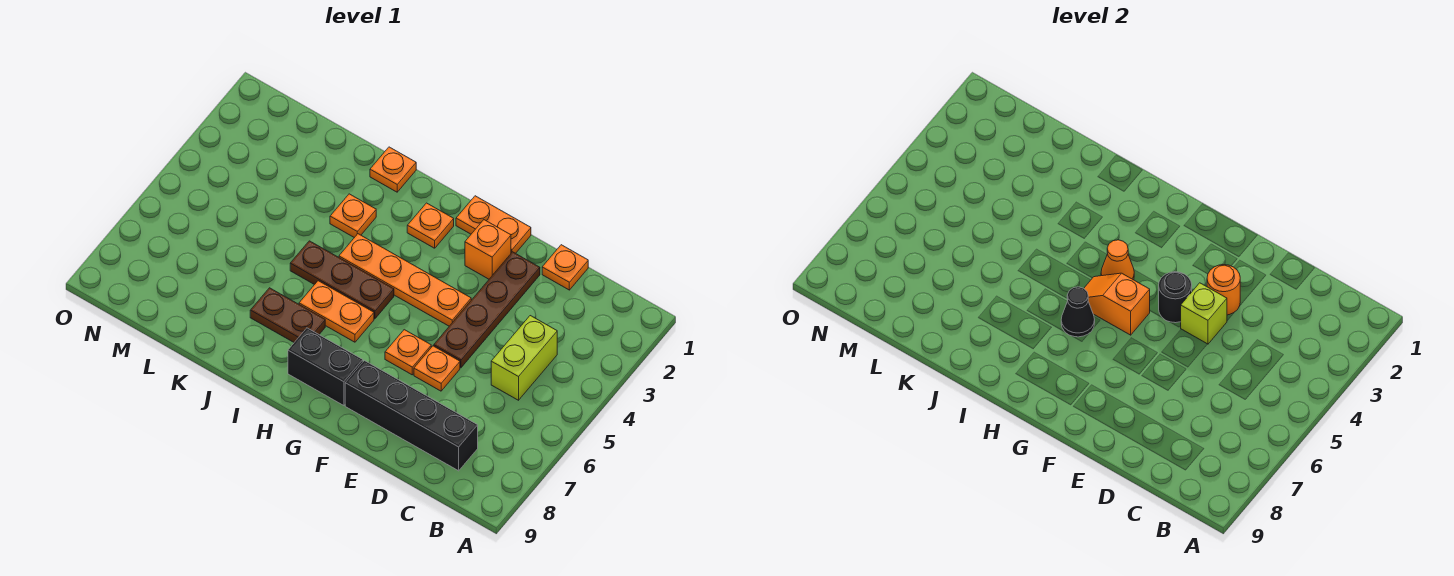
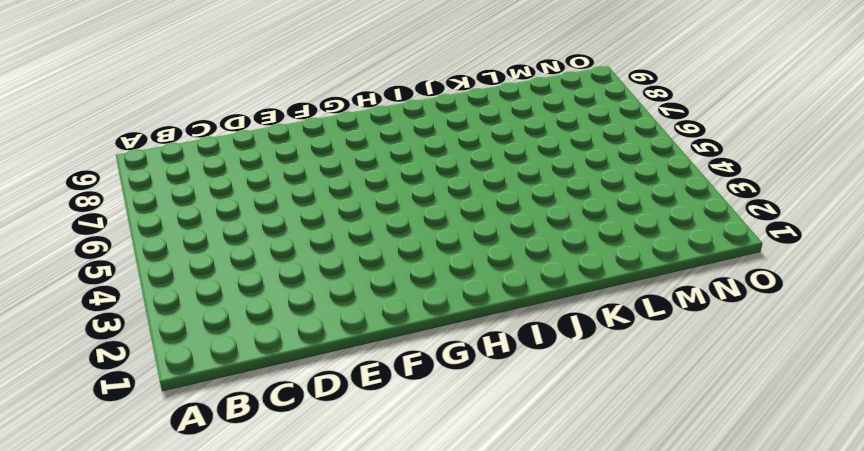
none -> lime 1x2 brick [491,316,557,400]
none -> black 1x4 brick [345,360,478,471]
none -> orange 1x1 plate [542,245,588,290]

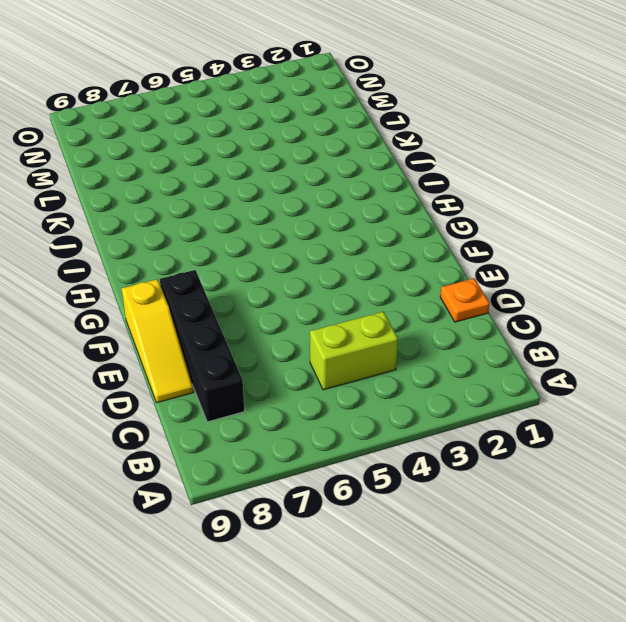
yellow 1x3 slope [122,279,193,403] -> none
none -> brown 1x4 plate [434,252,540,368]
none -> orange 1x1 plate [414,346,460,391]
none -> orange 1x2 plate [456,196,531,253]

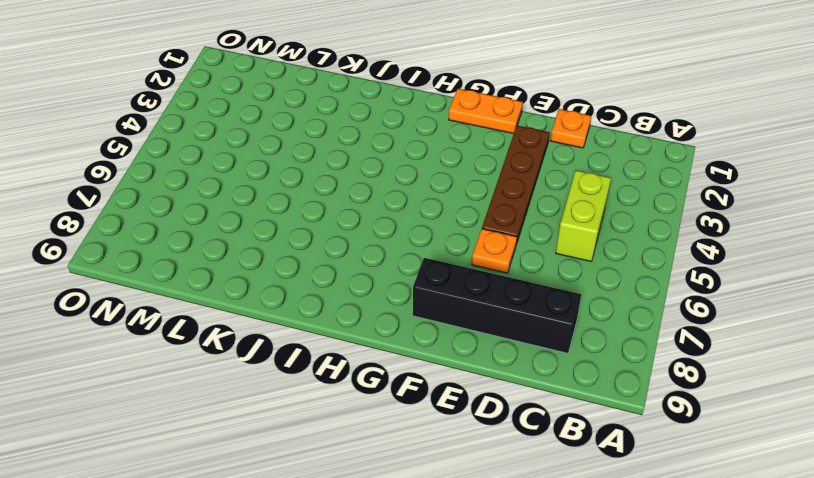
none -> orange 1x1 brick [465,220,511,279]
none -> orange 1x4 plate [339,234,471,326]
none -> orange 1x1 plate [385,330,431,375]

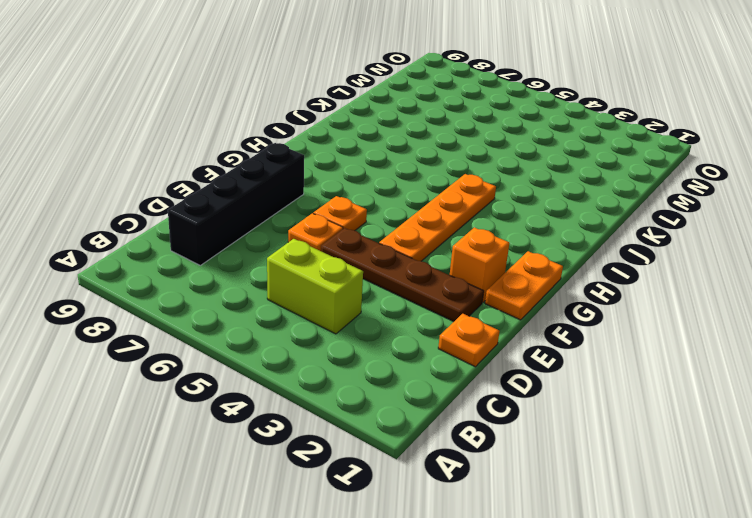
none -> black 1x2 brick [288,328,363,406]
none -> orange 1x1 plate [407,203,454,248]
none -> brown 1x3 plate [290,241,394,319]

